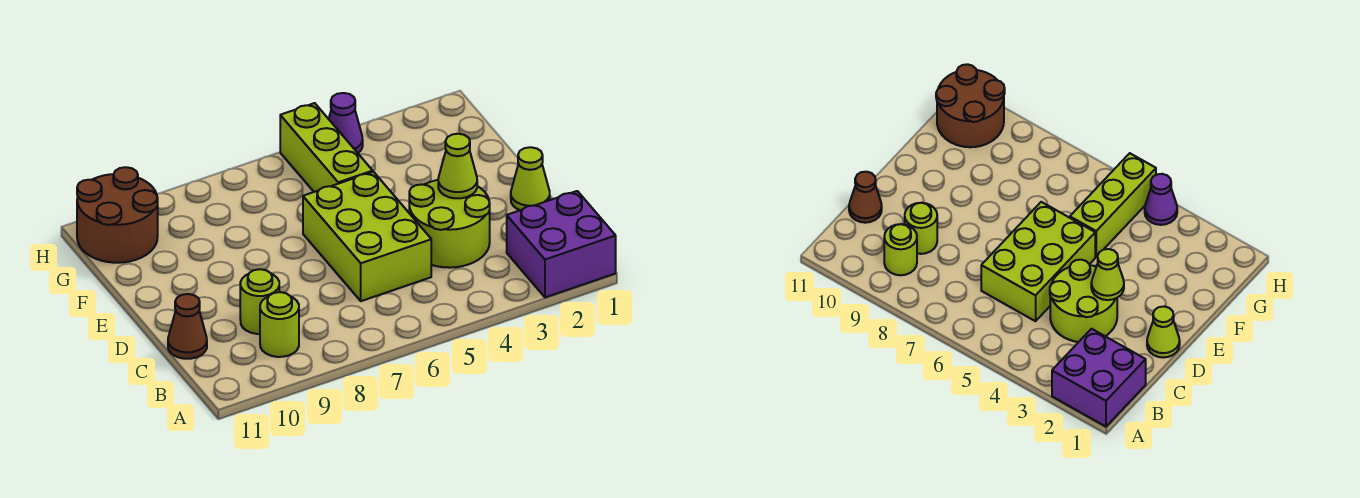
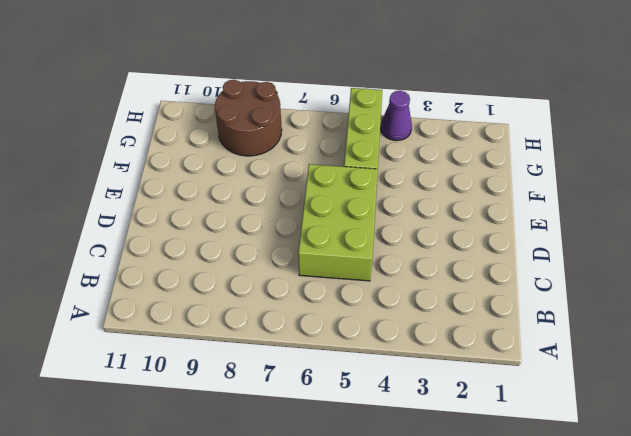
brown 2x2 round brick [215,80,282,156] -> brown 2x2 round brick moved to [77,167,158,263]
none -> purple 2x2 brick [507,191,616,297]
none -> lime 1x1 round brick [260,292,299,357]

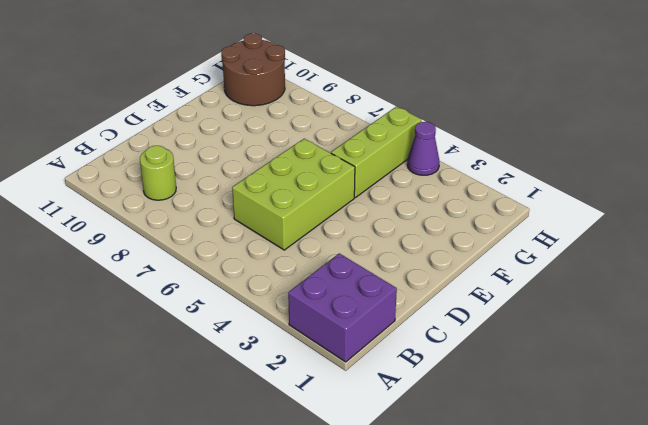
none -> lime 2x2 round brick [409,180,490,268]
none -> lime 1x1 round brick [240,269,279,334]

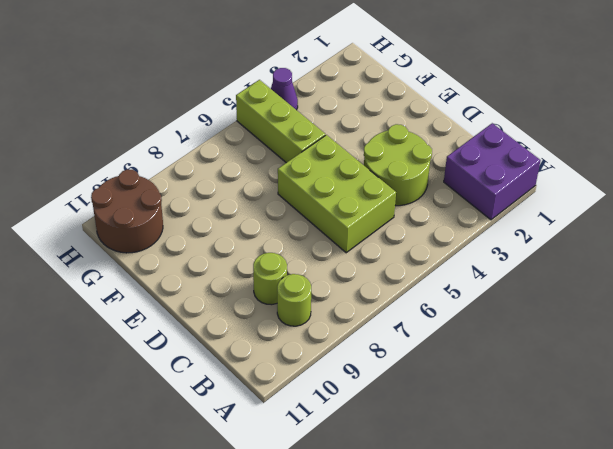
none -> brown 1x1 cone [168,294,207,359]
none -> lime 1x1 cone [511,147,550,210]

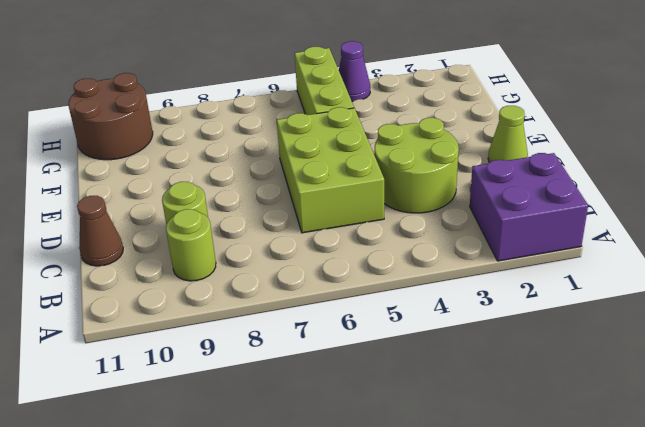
none -> lime 1x1 cone [438,134,477,198]

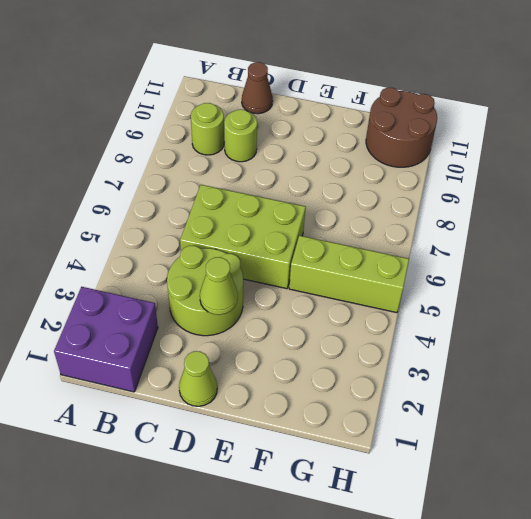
none -> purple 1x1 cone [329,93,363,153]

